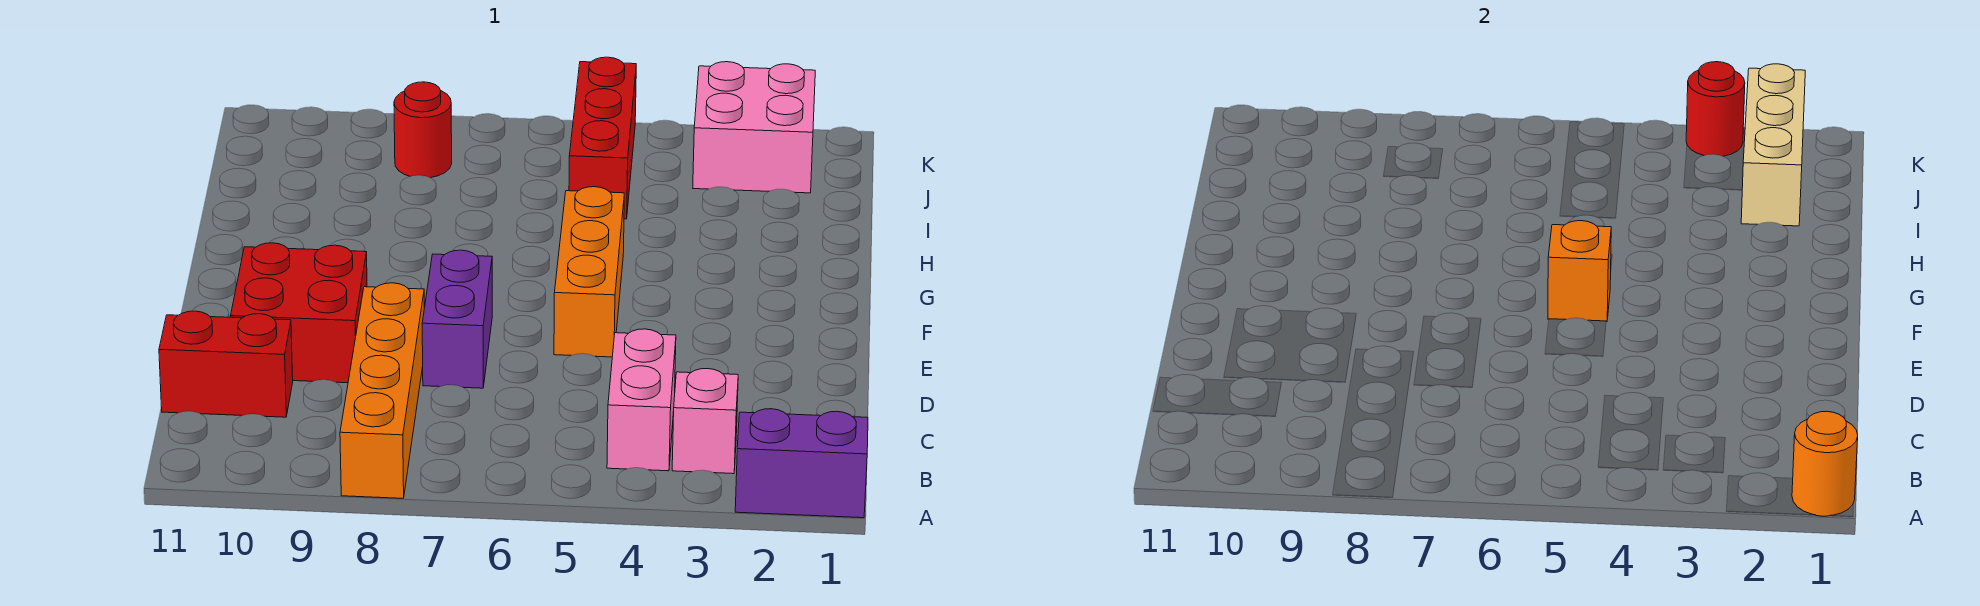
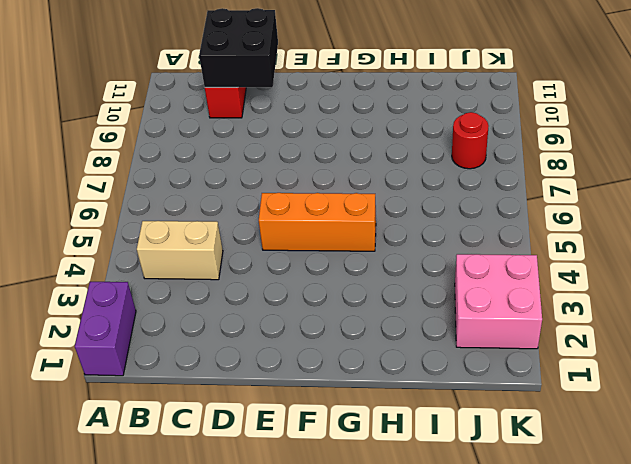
tan 1x2 brick [137,221,223,280] -> pink 1x2 brick [607,329,676,471]
black 2x2 brick [199,8,278,88] -> none
none -> orange 1x4 brick [340,283,424,498]
none -> pink 1x1 brick [672,369,738,474]
none -> purple 1x2 brick [422,250,492,388]

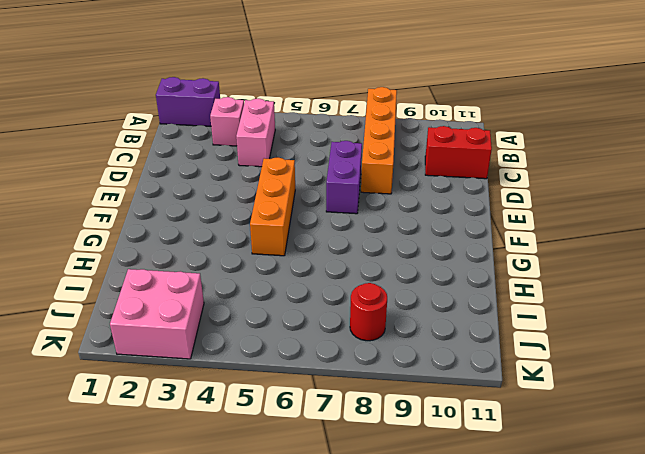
none -> red 2x2 brick [231,243,367,383]
none -> red 1x3 brick [569,57,636,219]
none -> orange 1x1 round brick [1792,411,1858,516]

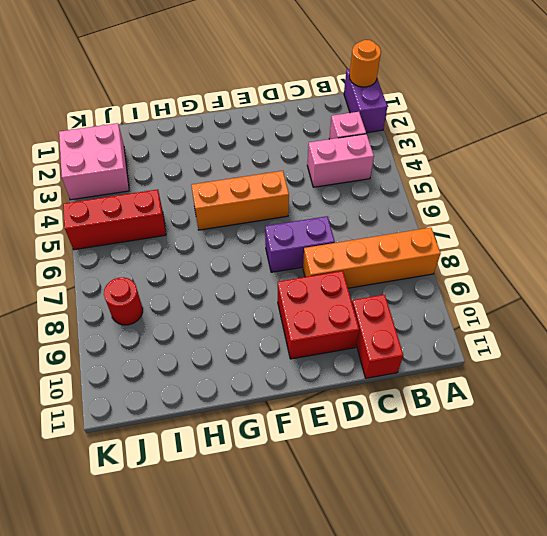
none -> orange 1x1 brick [1548,221,1611,322]
none -> tan 1x3 brick [1741,64,1805,226]
none -> red 1x1 round brick [1686,62,1745,156]

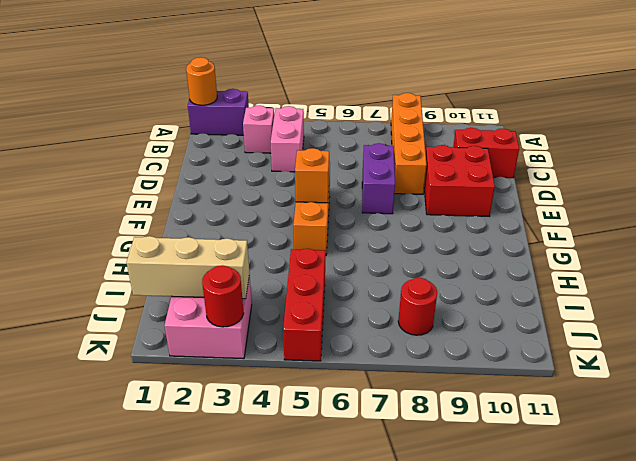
tan 1x3 brick [126,236,249,299] -> tan 1x3 brick turned to [1741,64,1805,226]

